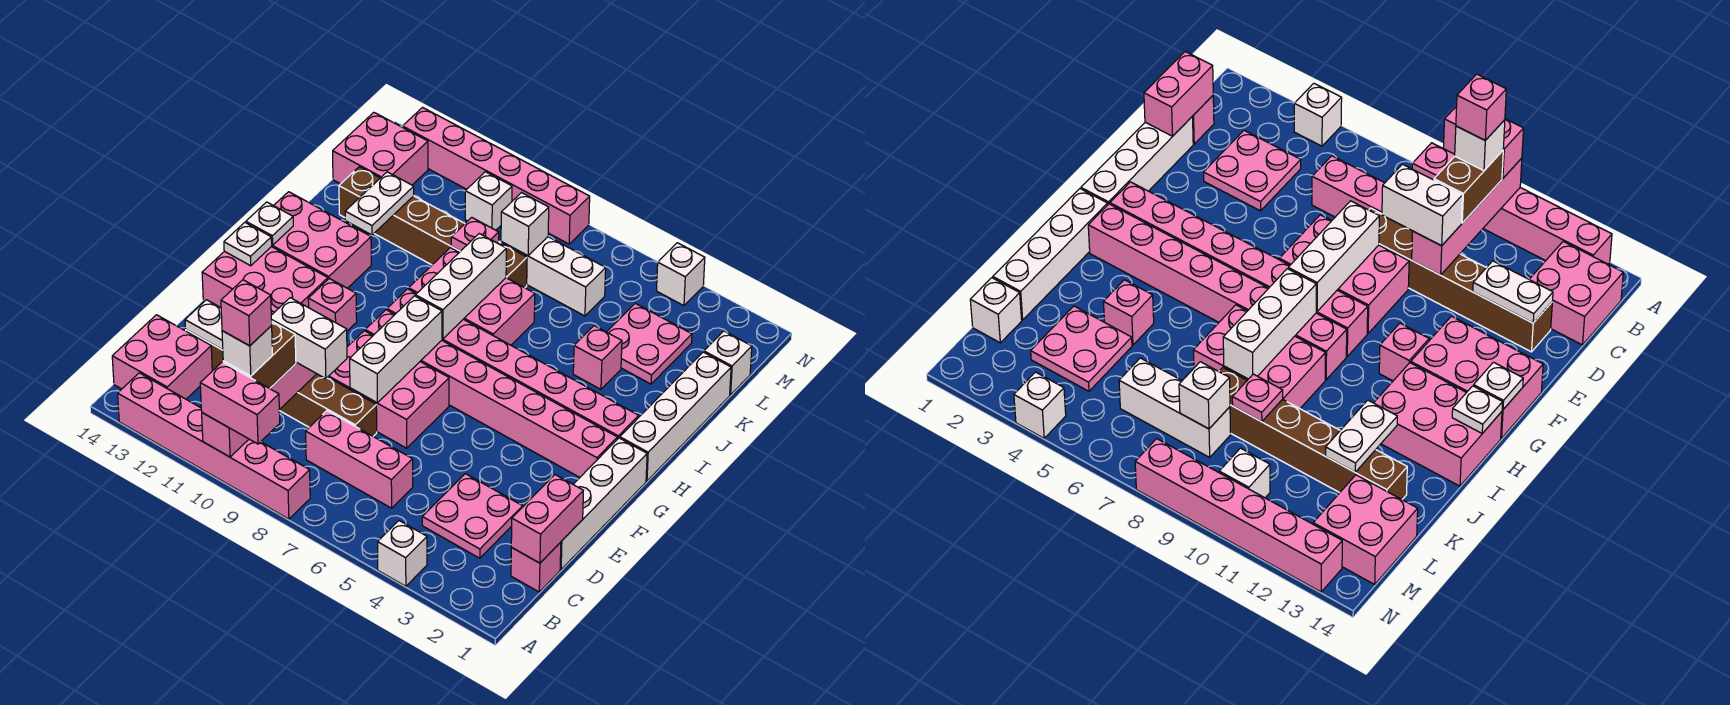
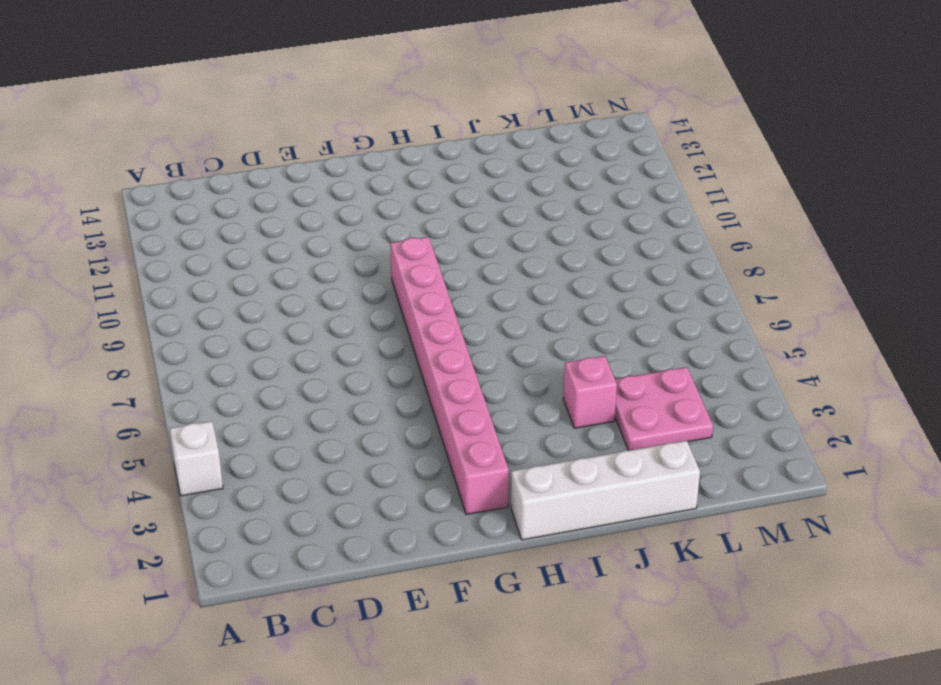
none -> pink 1x6 brick [118,373,310,519]
none -> pink 2x2 brick [112,315,212,399]
none -> pink 1x1 brick [511,542,561,592]
none -> pink 2x2 plate [422,474,523,558]

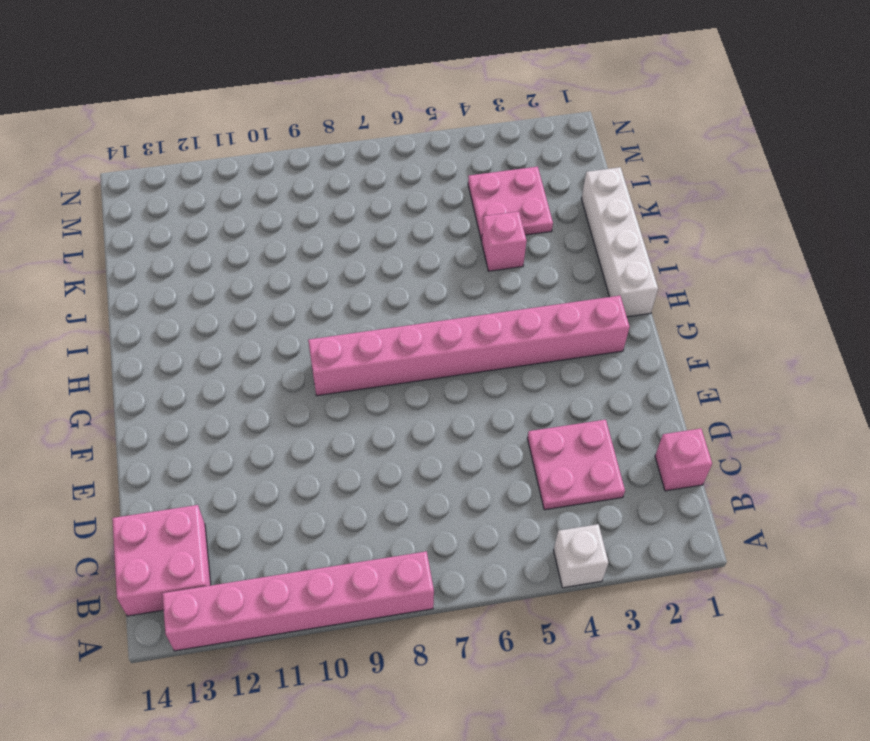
none -> pink 1x3 brick [306,411,413,508]
none -> white 1x4 brick [560,438,647,569]
none -> brown 1x6 brick [186,330,377,436]
none -> pink 2x3 brick [328,331,449,448]

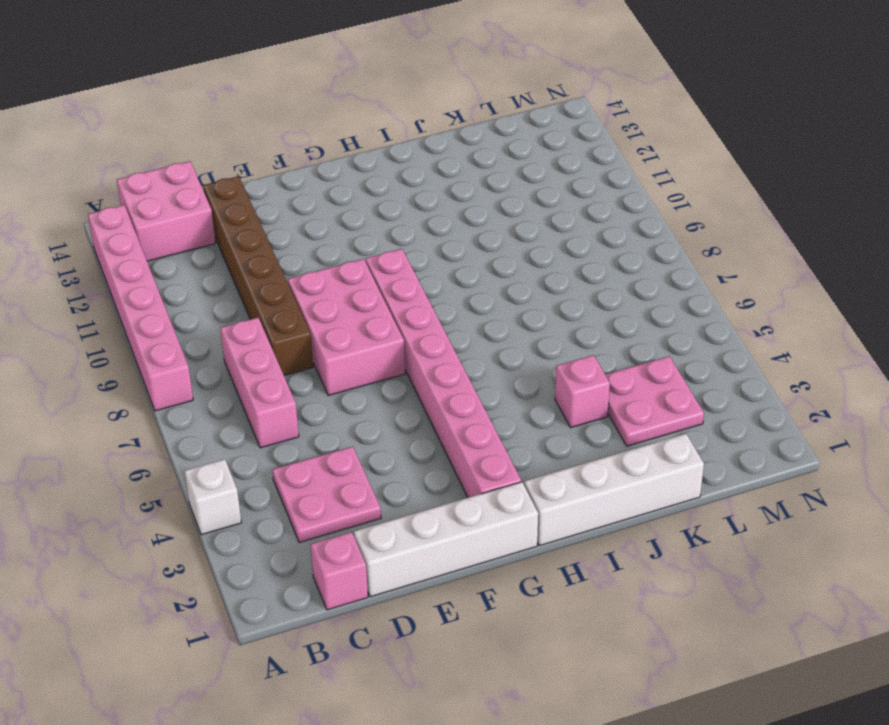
none -> pink 2x3 brick [202,247,328,315]
none -> pink 1x1 brick [308,279,357,331]
none -> pink 1x8 brick [387,289,639,439]
none -> pink 2x3 brick [272,192,371,288]

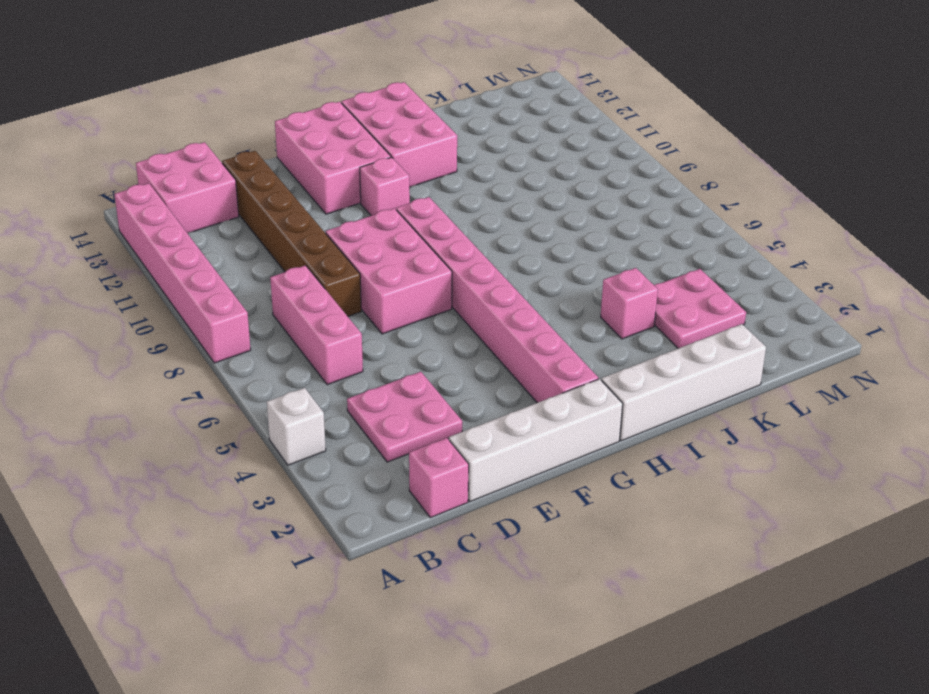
none -> pink 1x8 brick [387,289,639,439]
none -> pink 2x3 brick [409,248,535,345]
none -> brown 1x6 brick [339,167,527,288]
none -> white 1x1 brick [704,331,752,395]

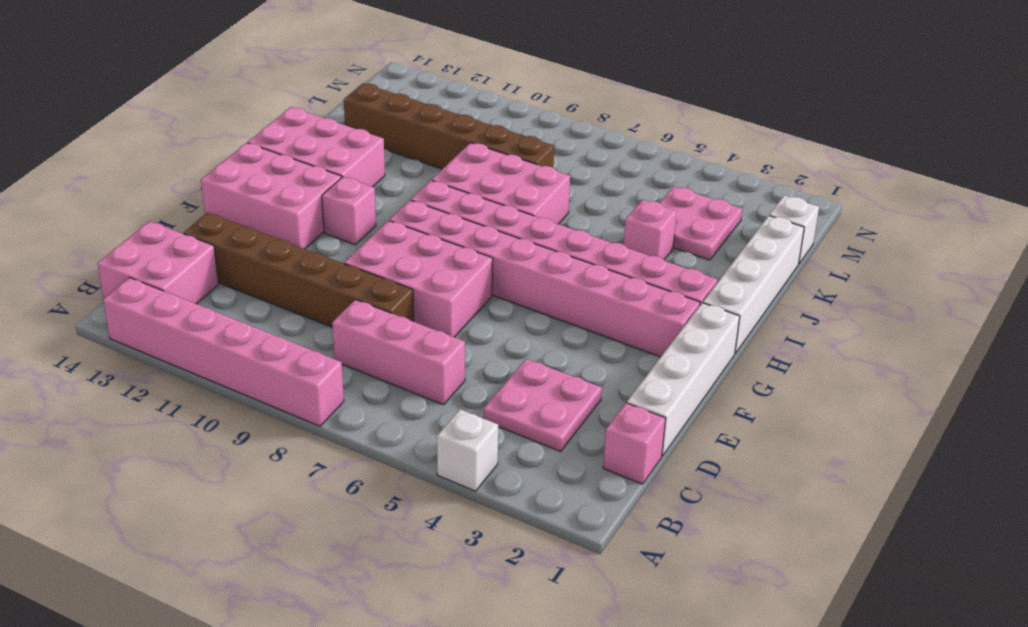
none -> white 1x3 brick [501,237,606,316]
none -> pink 2x2 brick [333,113,428,185]
none -> white 1x1 brick [465,172,512,230]
none -> white 1x1 brick [657,243,705,306]

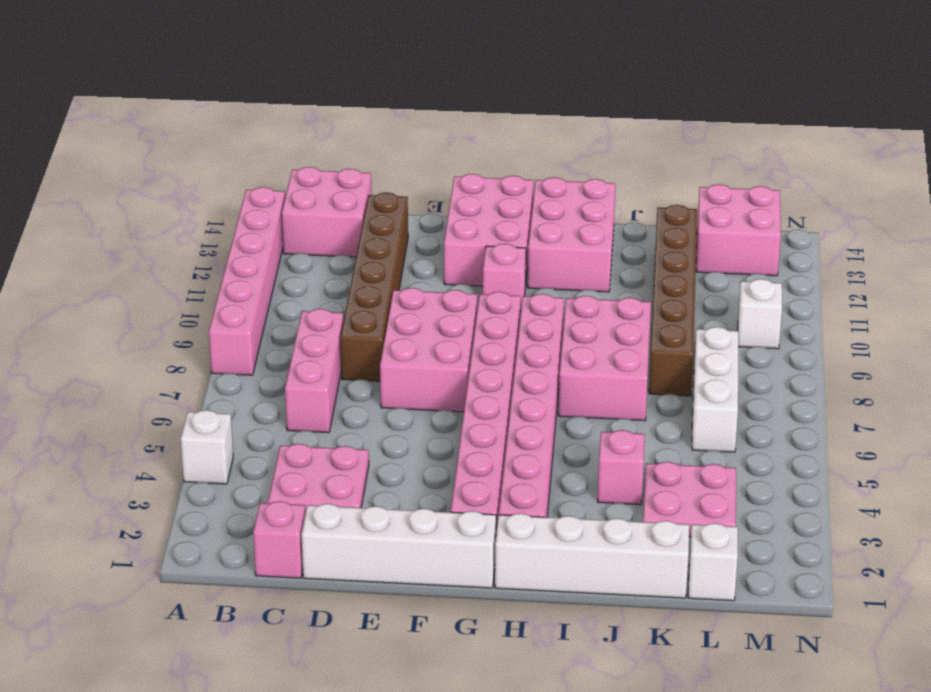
none -> white 1x1 brick [657,243,705,306]
none -> pink 1x6 brick [403,108,590,244]
none -> pink 1x4 brick [202,362,316,457]
none -> pink 1x2 brick [511,475,583,563]

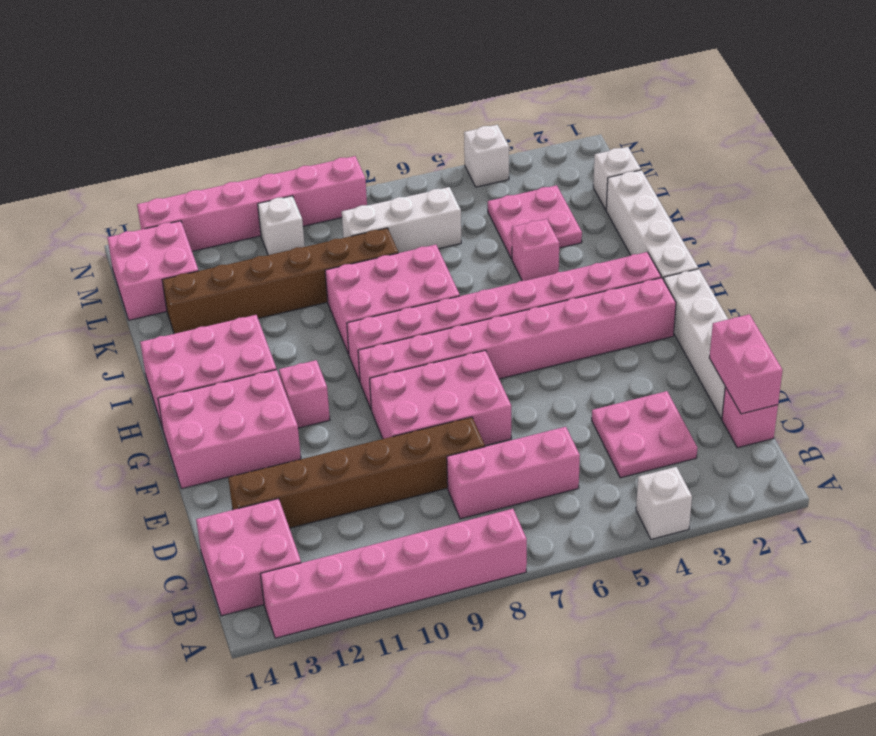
none -> pink 1x4 brick [202,362,316,457]
none -> white 1x2 plate [185,300,223,350]
none -> white 1x3 brick [350,296,442,403]
none -> white 1x1 plate [224,222,272,266]

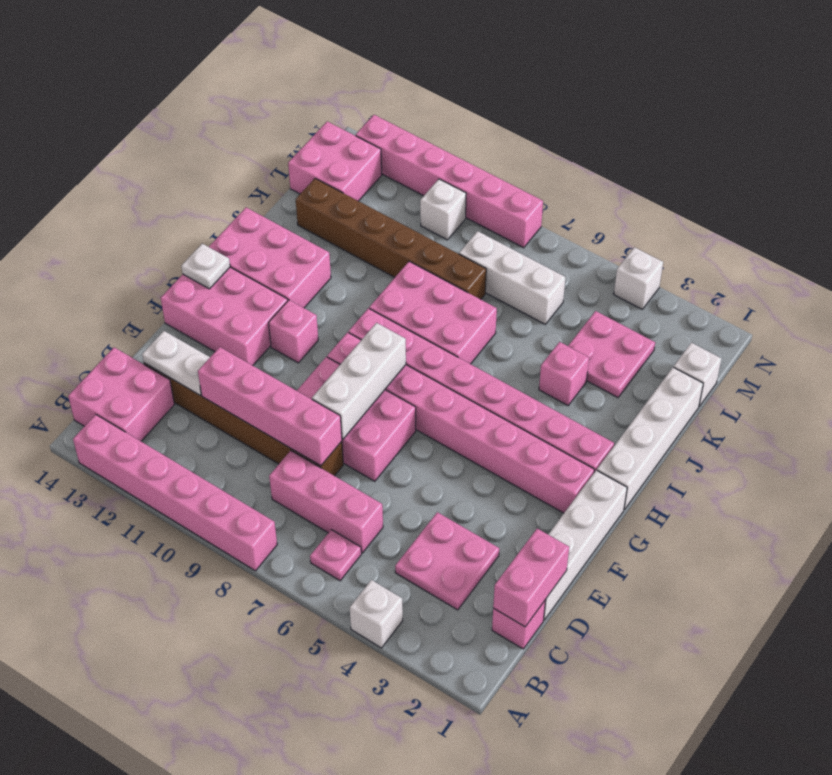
pink 1x1 plate [310,530,361,581] -> pink 1x1 plate moved to [451,217,499,251]
pink 1x4 brick [198,347,342,466] -> pink 1x4 brick turned to [202,362,316,457]
none -> white 1x3 brick [416,234,506,339]
none -> white 1x1 plate [246,202,293,245]
none -> white 1x2 plate [345,172,414,235]
none -> white 1x1 brick [501,193,549,256]

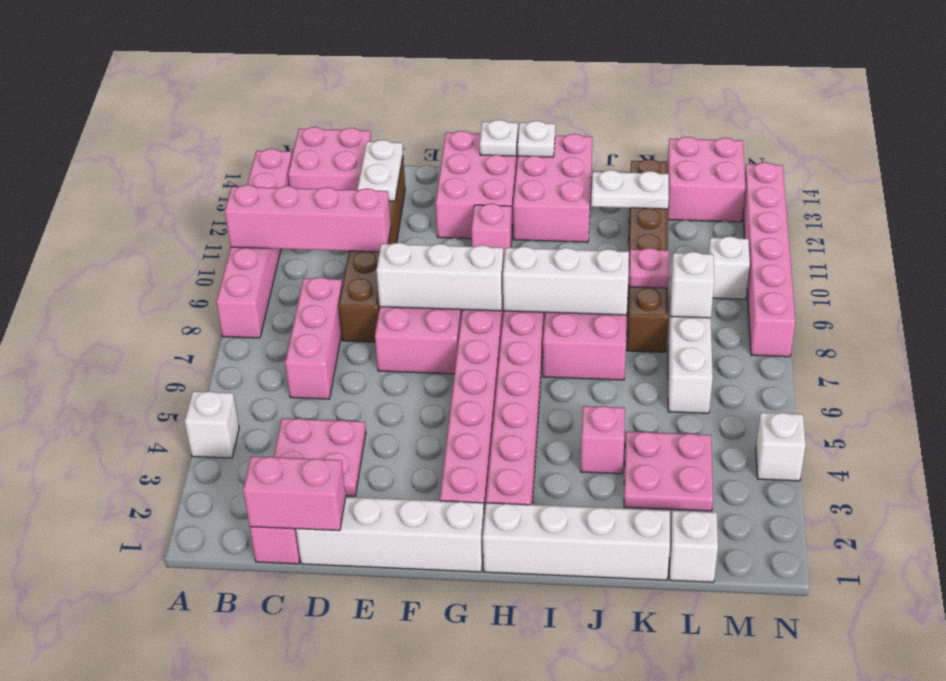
none -> pink 1x2 brick [200,362,280,444]
none -> brown 1x2 brick [223,322,296,389]
none -> white 1x2 brick [271,298,347,379]
none -> white 1x1 brick [222,326,273,376]

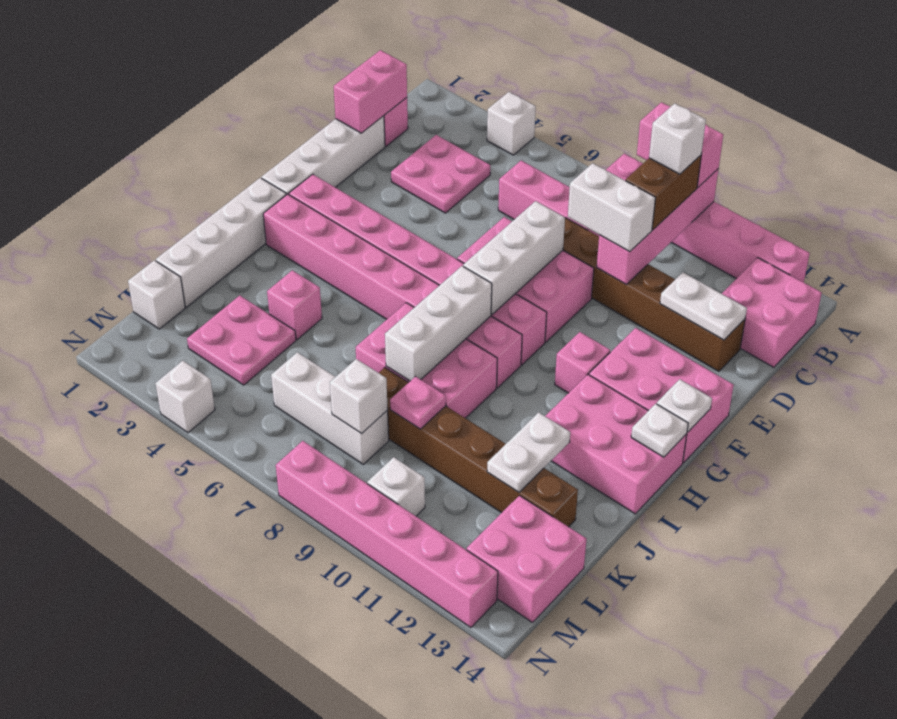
none -> pink 1x1 brick [221,280,272,346]

